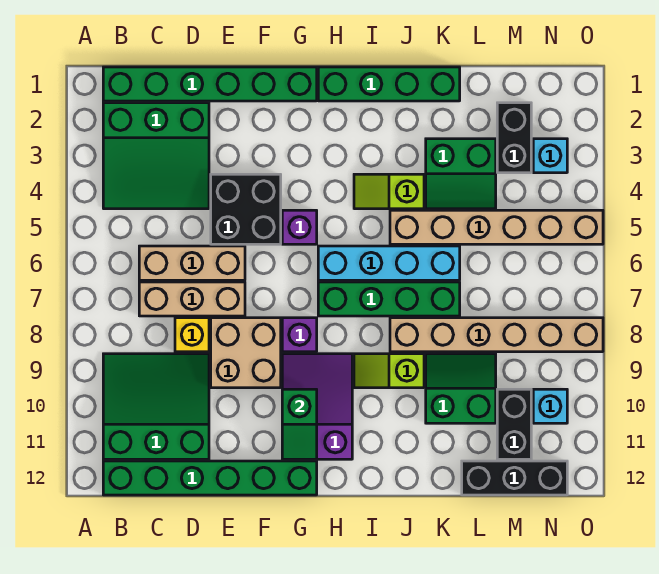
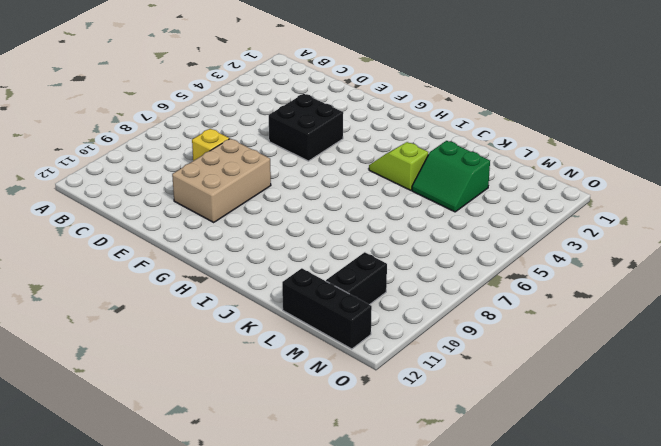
tan 2x3 brick [172,139,271,222] -> tan 2x2 brick [211,318,281,388]
none -> green 1x6 brick [103,67,317,101]
none -> green 3x3 slope [103,103,209,209]
none -> green 3x3 slope [103,354,209,459]

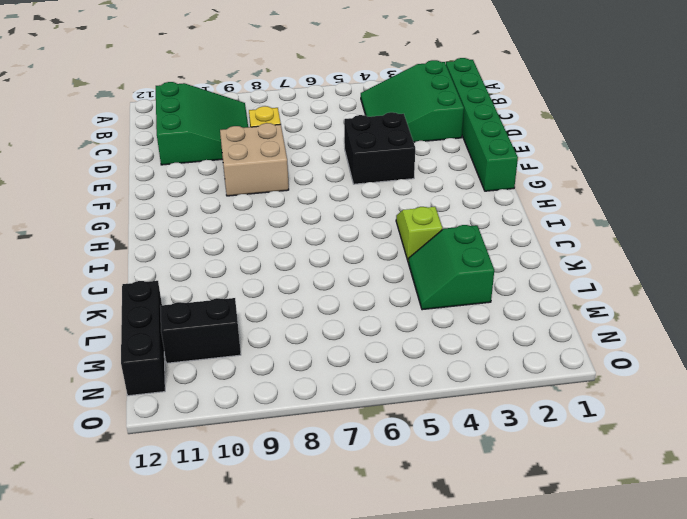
none -> green 1x6 brick [103,461,317,495]
none -> tan 1x3 brick [139,246,245,280]
none -> tan 1x3 brick [139,282,245,316]

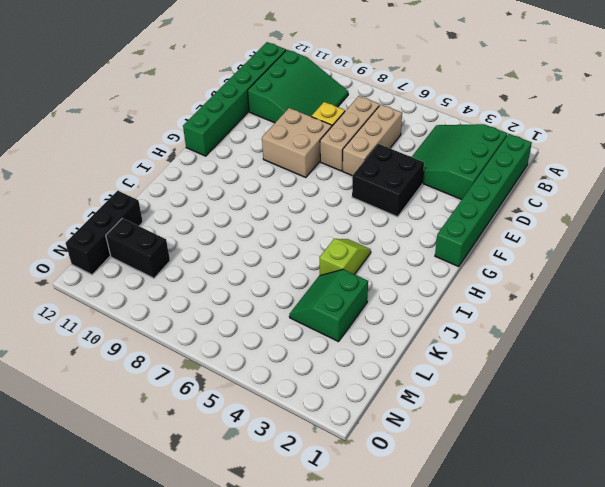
none -> purple 1x1 brick [282,210,317,244]
none -> purple 1x1 brick [282,318,317,352]
none -> purple 2x3 slope [282,354,352,459]

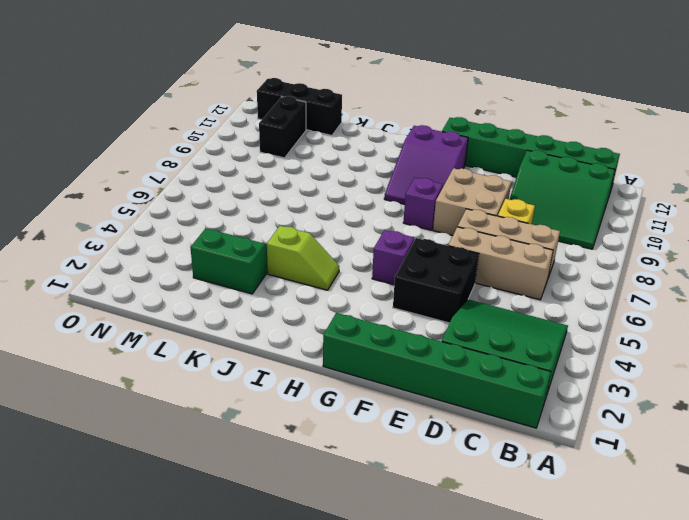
none -> green 1x4 brick [318,67,460,101]
none -> cyan 1x4 brick [318,246,460,280]
none -> green 1x4 brick [318,282,460,316]

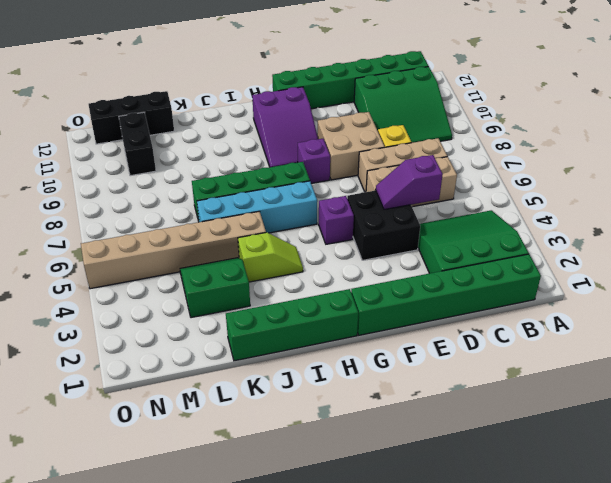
purple 1x2 slope [375,155,443,209] -> none
none -> lime 1x2 slope [354,354,424,388]
none -> tan 1x6 brick [390,318,603,352]
none -> green 2x2 slope [426,354,496,423]

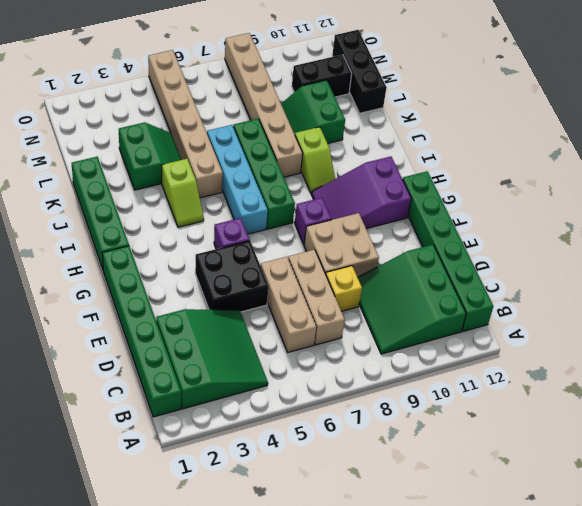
none -> black 1x2 brick [497,103,531,173]
none -> cyan 1x1 brick [533,139,567,173]
none -> cyan 1x1 brick [533,389,567,423]

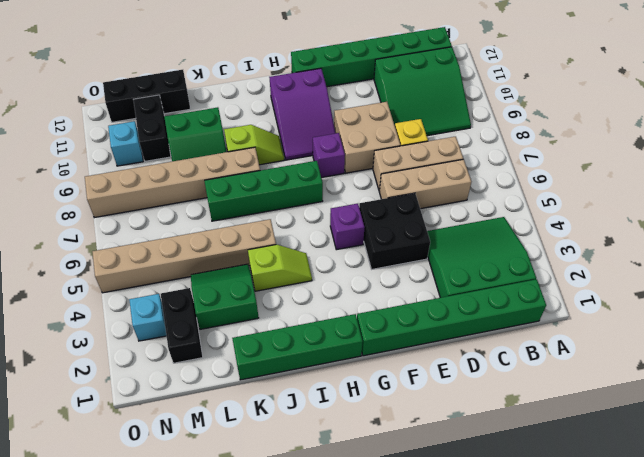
none -> cyan 1x4 brick [318,246,460,280]
none -> green 1x2 slope [282,389,317,459]

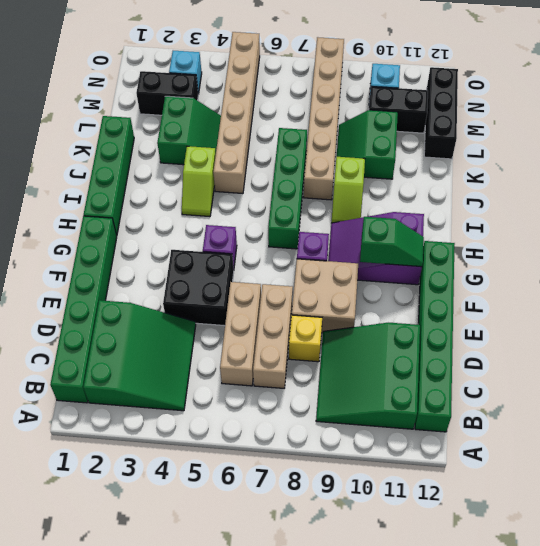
none -> cyan 1x4 brick [318,246,460,280]

